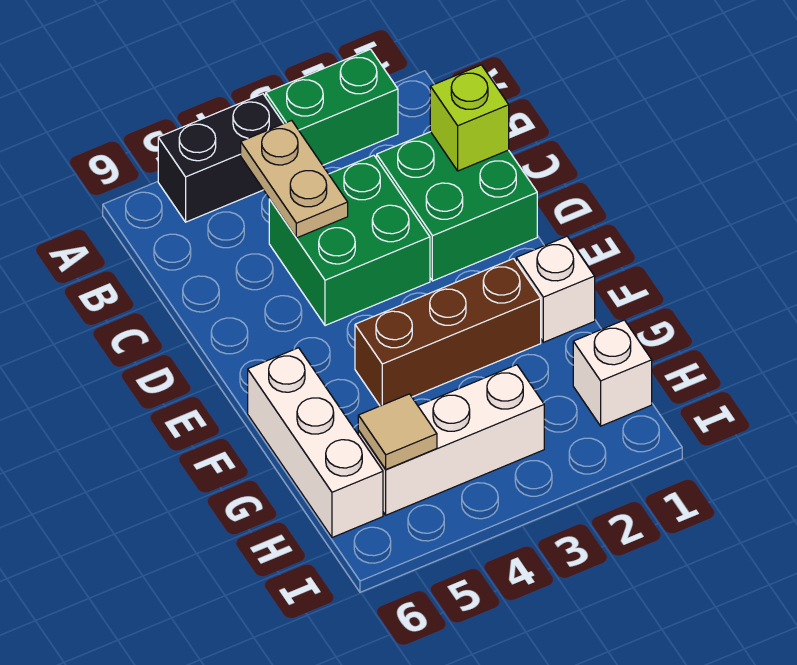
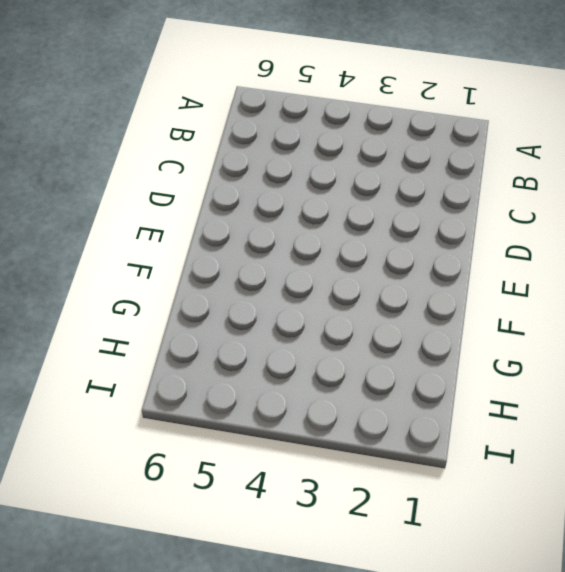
none -> green 1x2 brick [266,49,398,165]
none -> black 1x2 brick [158,94,284,222]
none -> green 2x2 brick [377,132,537,281]

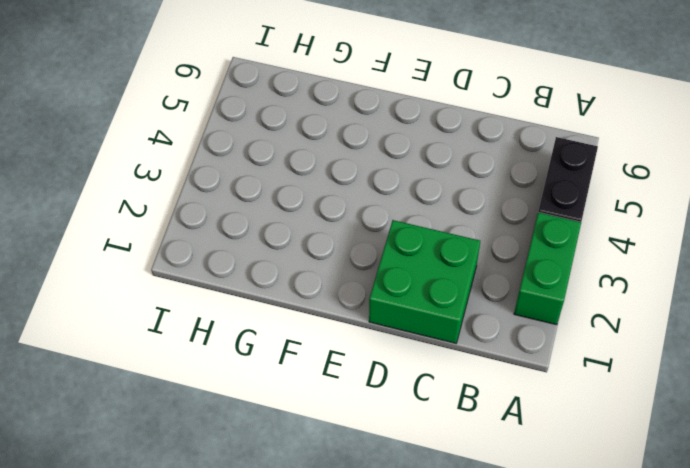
none -> green 2x2 brick [269,155,430,326]
none -> white 1x1 brick [516,237,595,342]
none -> brown 1x3 brick [355,259,541,406]

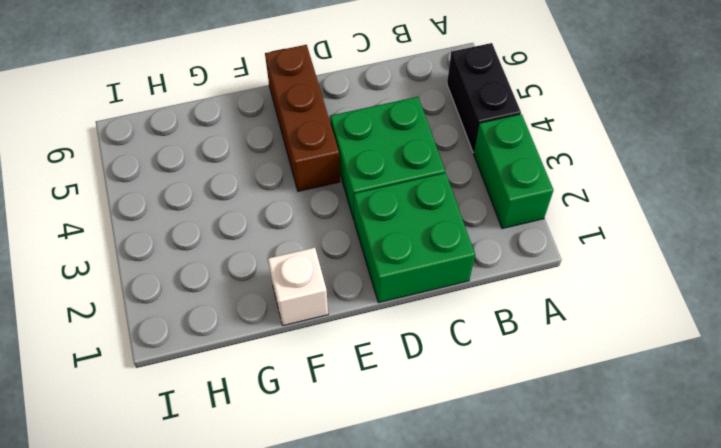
brown 1x3 brick [265,45,340,191] -> brown 1x3 brick moved to [355,259,541,406]
none -> white 1x3 brick [248,348,383,538]
none -> white 1x1 brick [573,320,652,426]
none -> white 1x3 brick [358,365,544,515]

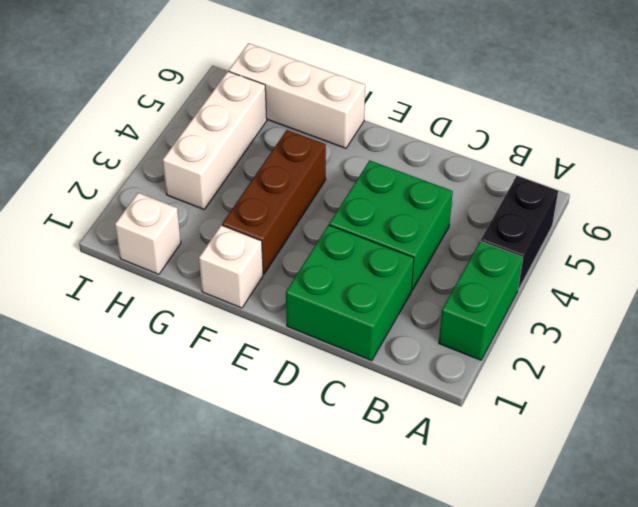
none -> tan 1x2 plate [241,120,348,238]
none -> lime 1x1 brick [430,65,509,171]
none -> tan 1x1 tile [358,394,437,469]

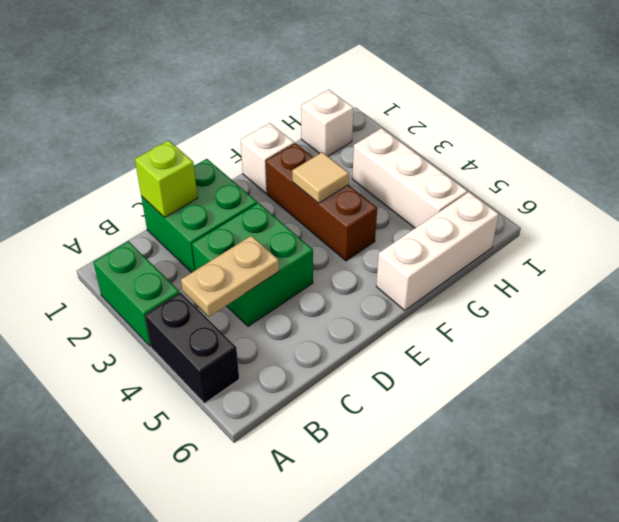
tan 1x1 tile [292,152,349,203] -> tan 1x1 tile moved to [358,394,437,469]

